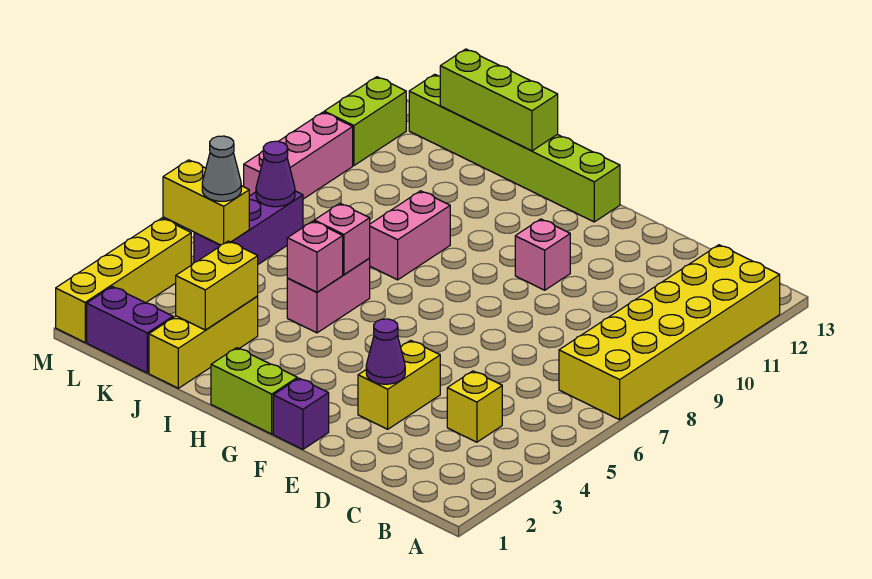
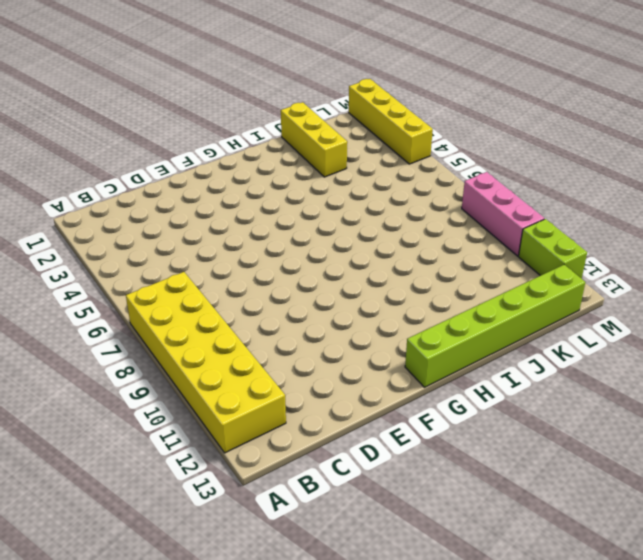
none -> yellow 1x1 brick [447,371,502,442]
none -> yellow 1x2 brick [358,340,440,429]
none -> purple 1x1 brick [273,378,329,449]

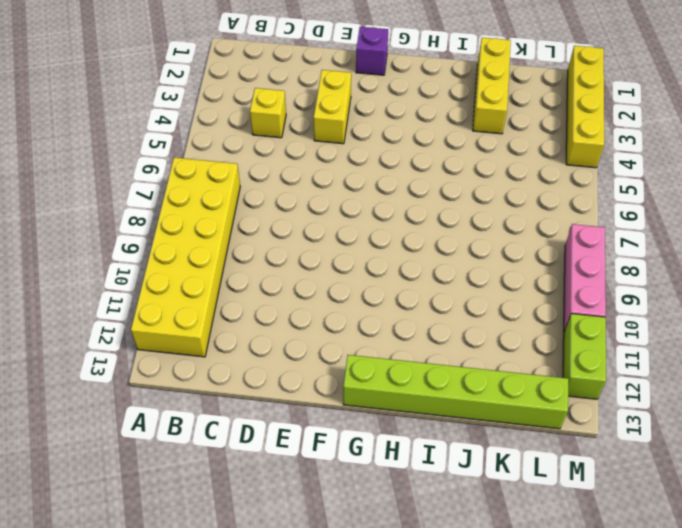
none -> pink 1x1 brick [515,219,570,290]
none -> lime 1x2 brick [211,348,297,434]
none -> pink 1x2 brick [287,259,370,333]

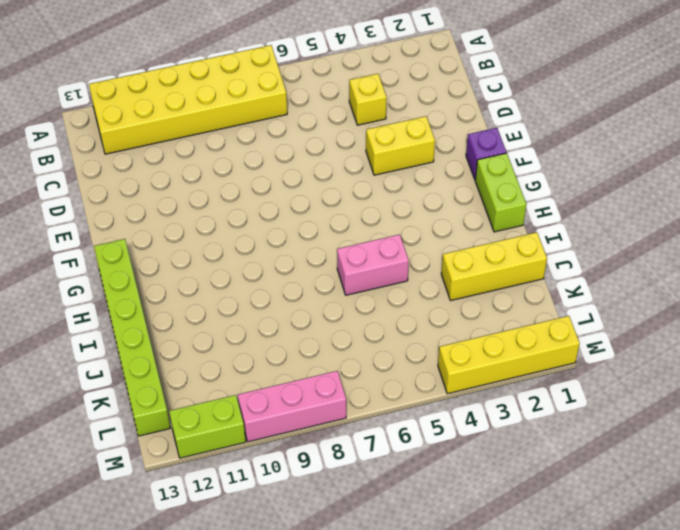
none -> pink 1x1 brick [515,219,570,290]
none -> pink 1x2 brick [369,191,450,280]
none -> purple 1x2 brick [87,287,173,373]

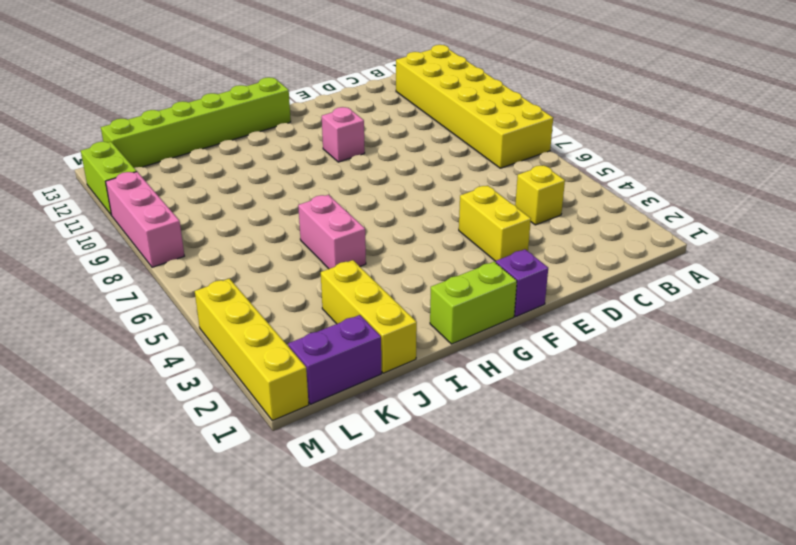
none -> pink 1x2 brick [369,191,450,280]
none -> purple 1x3 brick [194,191,303,264]
none -> purple 1x1 cone [366,319,405,384]

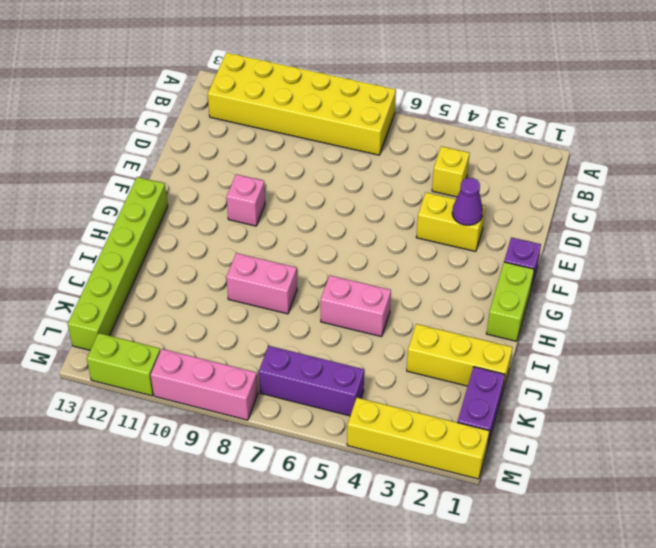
none -> pink 1x1 brick [287,221,343,292]
none -> pink 1x1 brick [314,203,370,275]
none -> lime 1x3 brick [440,49,558,151]

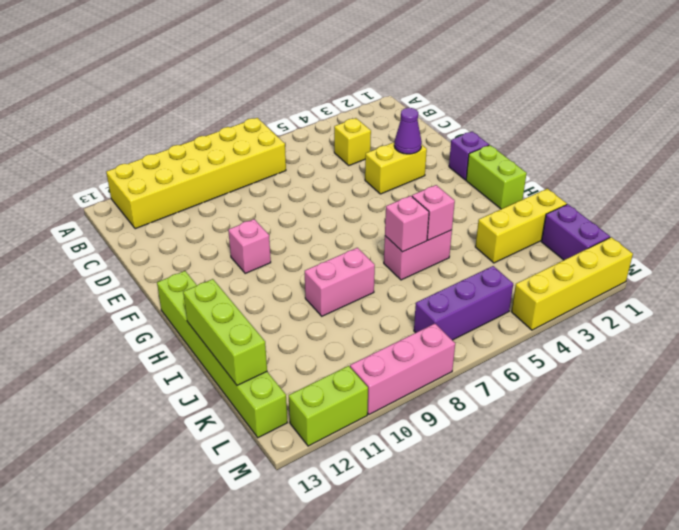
none -> yellow 1x2 brick [176,241,258,330]
none -> yellow 1x2 brick [163,160,249,245]
none -> purple 1x1 cone [256,141,295,207]

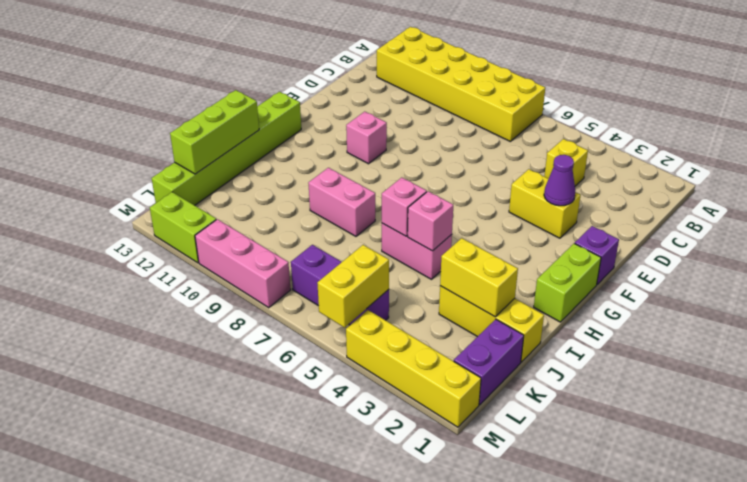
none -> purple 1x1 cone [256,141,295,207]
none -> grey 1x1 cone [202,136,241,201]

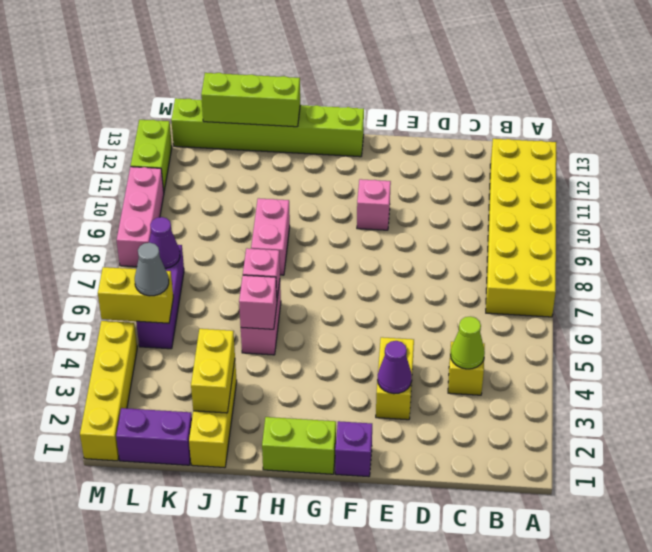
lime 1x1 cone [451,316,485,369] -> none

